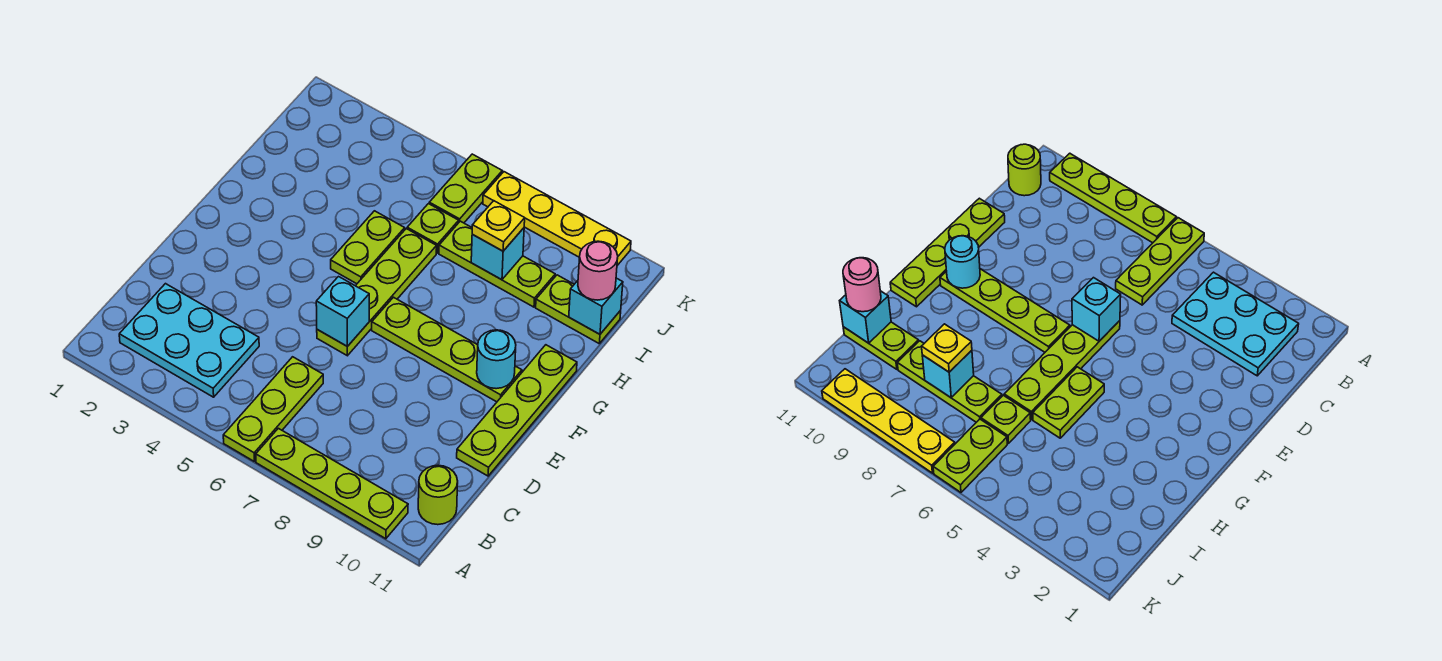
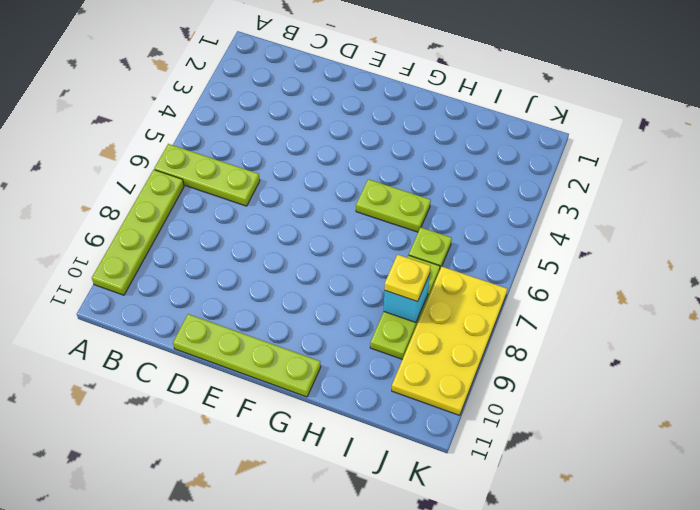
yellow 2x4 plate [392,267,507,416] -> yellow 1x4 plate [483,172,631,266]
none -> cyan 2x3 plate [119,284,259,397]
none -> lime 1x1 round brick [418,465,458,525]
none -> lime 1x4 plate [317,229,437,356]

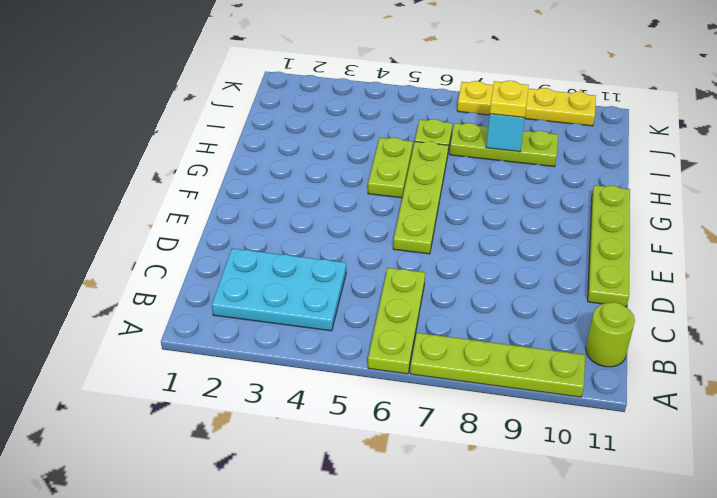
none -> lime 1x4 plate [372,297,522,402]
none -> lime 1x2 plate [536,275,621,343]
none -> lime 1x2 plate [429,154,502,223]

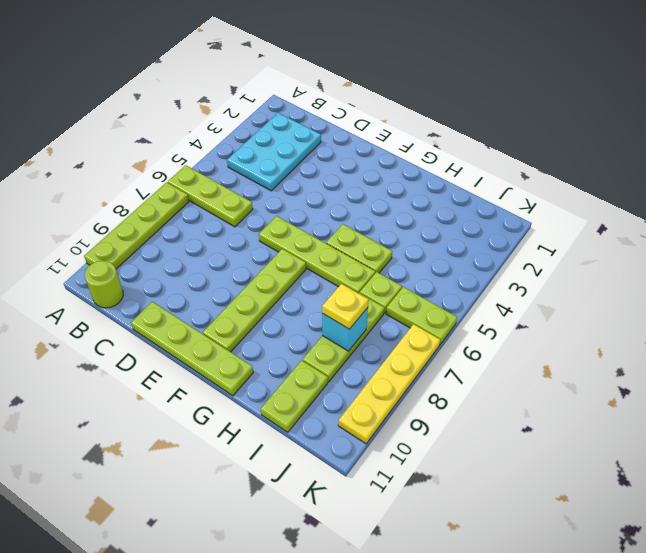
none -> cyan 1x1 brick [316,277,369,346]
none -> cyan 1x1 round brick [477,330,516,389]
none -> cyan 1x1 brick [569,278,623,334]

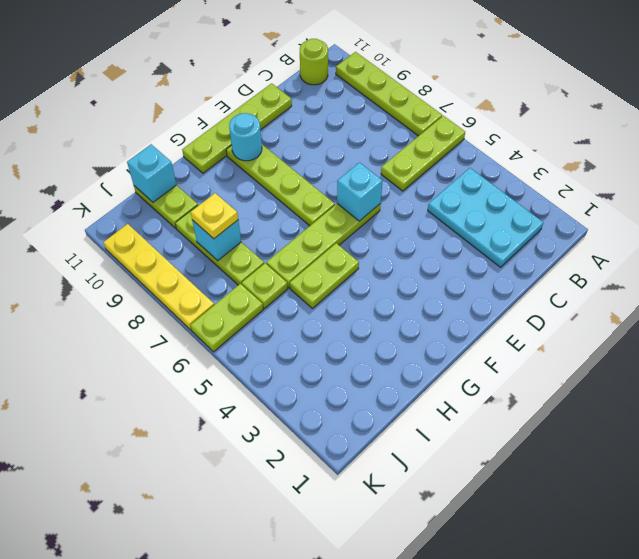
none -> pink 1x1 round brick [578,241,618,300]

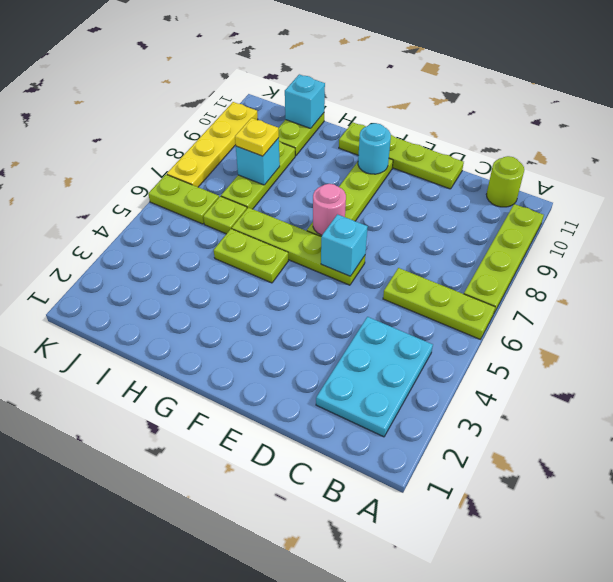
pink 1x1 round brick [313,184,346,235] -> pink 1x1 round brick moved to [578,241,618,300]

